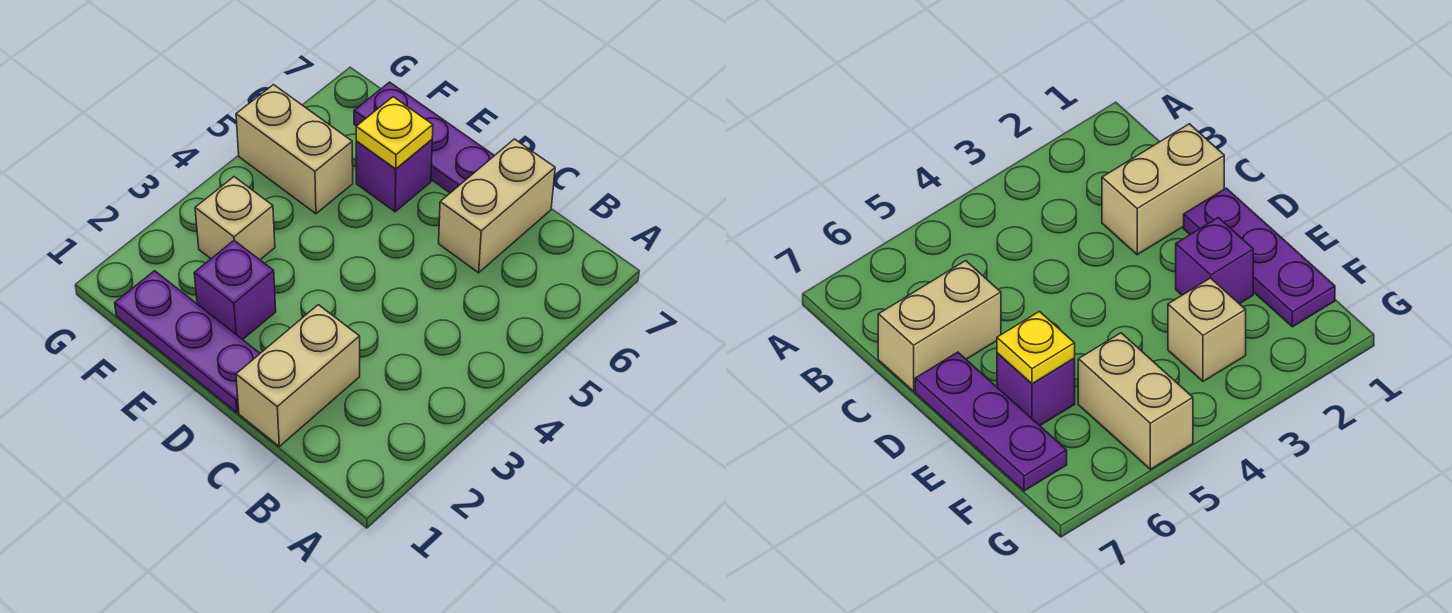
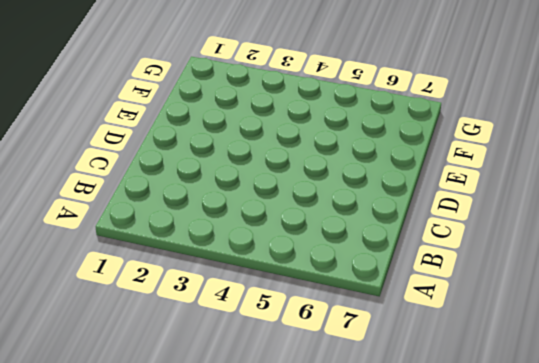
none -> tan 1x2 brick [236,305,360,446]
none -> tan 1x2 brick [439,139,555,273]

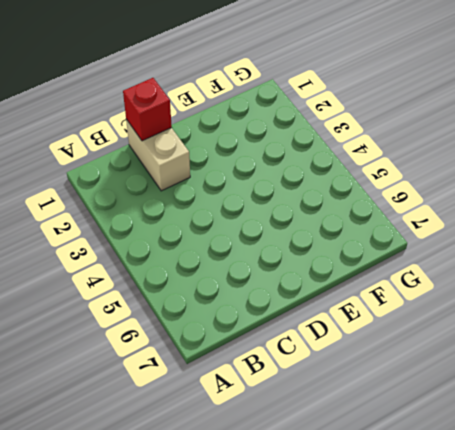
red 1x1 brick [123,78,172,141] -> none
none -> tan 1x2 brick [439,139,555,273]
none -> purple 1x3 plate [115,271,260,412]

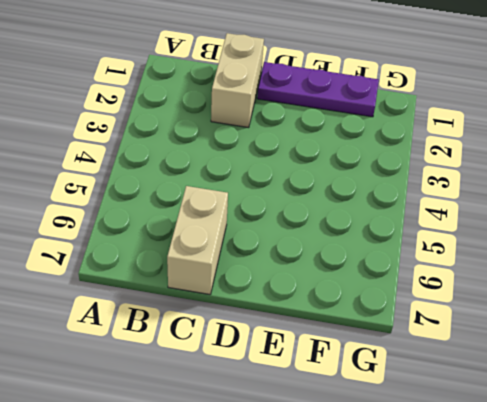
none -> purple 1x3 plate [354,82,494,193]
none -> purple 1x1 brick [194,241,276,340]

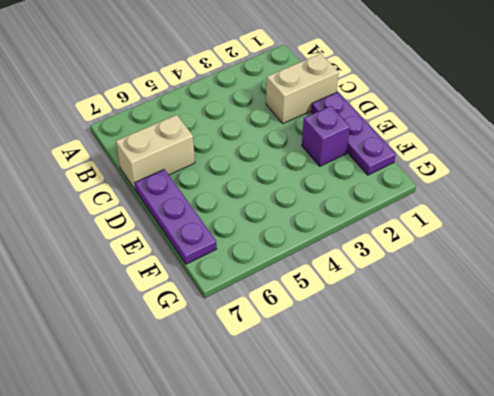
none -> purple 1x1 brick [356,140,432,212]
none -> tan 1x1 brick [195,177,275,260]

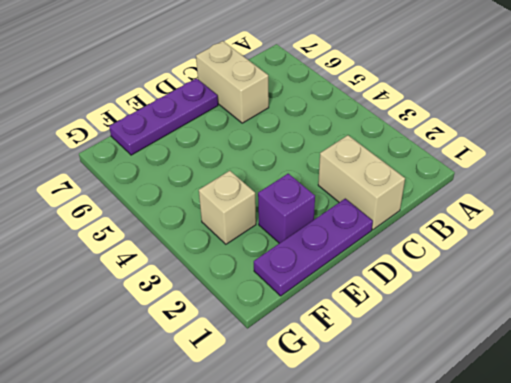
none -> purple 1x1 brick [356,140,432,212]
none -> tan 1x2 brick [236,85,353,214]

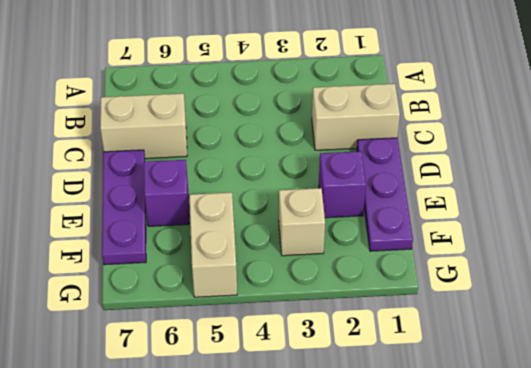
none -> yellow 1x1 plate [356,97,433,169]

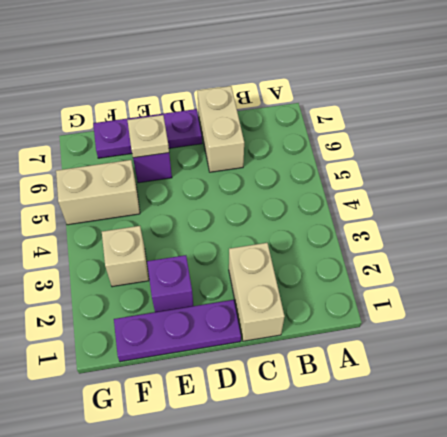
tan 1x1 plate [127,115,169,158] -> yellow 1x1 plate [356,97,433,169]

